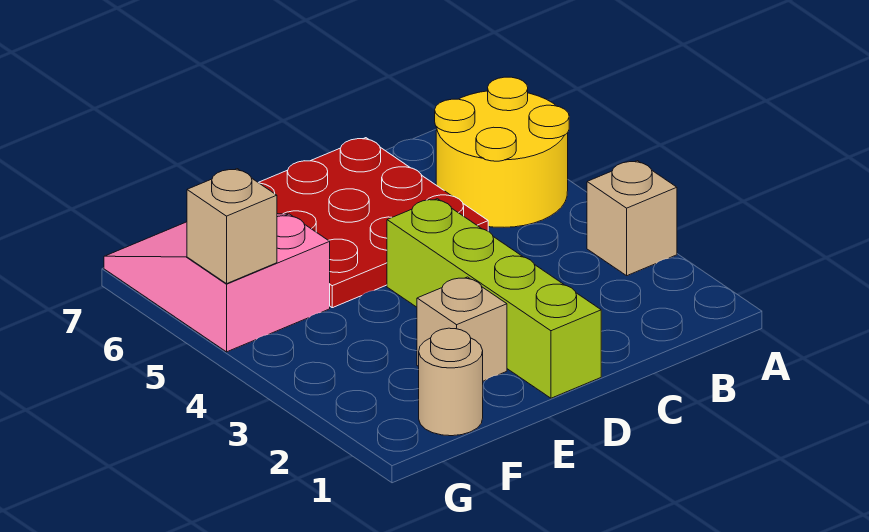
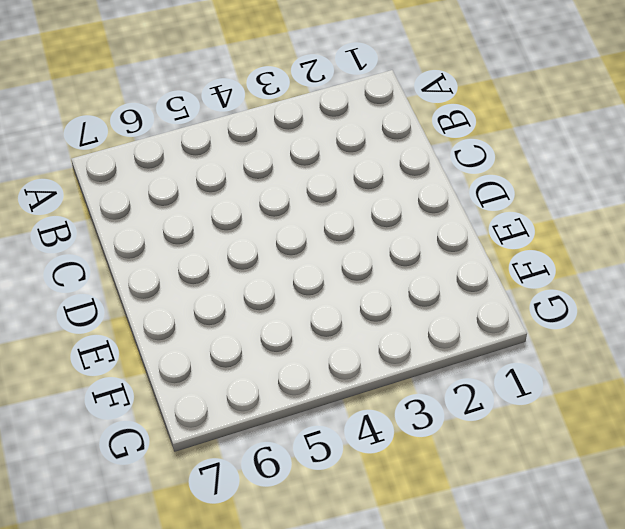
none -> tan 1x1 brick [587,161,677,276]
none -> yellow 2x2 round brick [435,77,569,227]

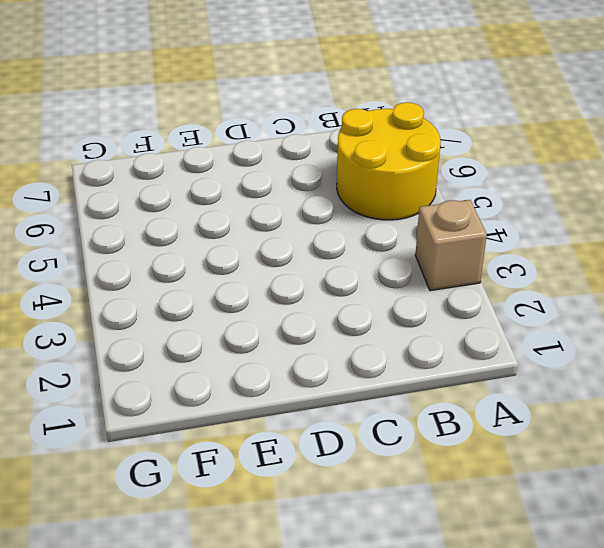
none -> red 3x3 plate [259,138,488,308]
none -> lime 1x4 brick [387,199,601,398]

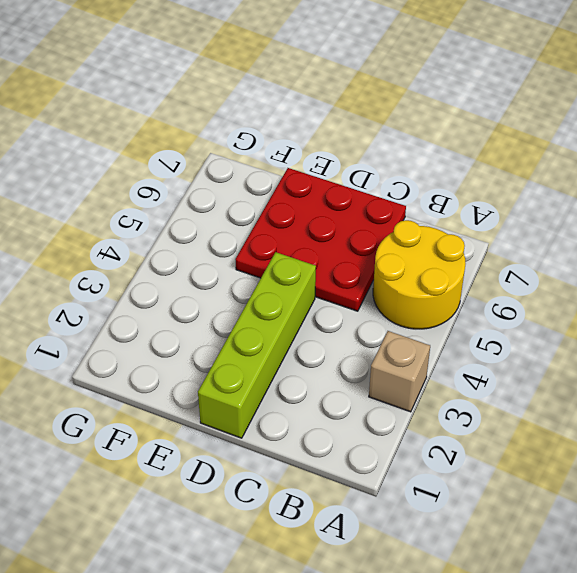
none -> tan 1x1 brick [417,277,507,381]
none -> tan 1x1 round brick [419,328,483,436]

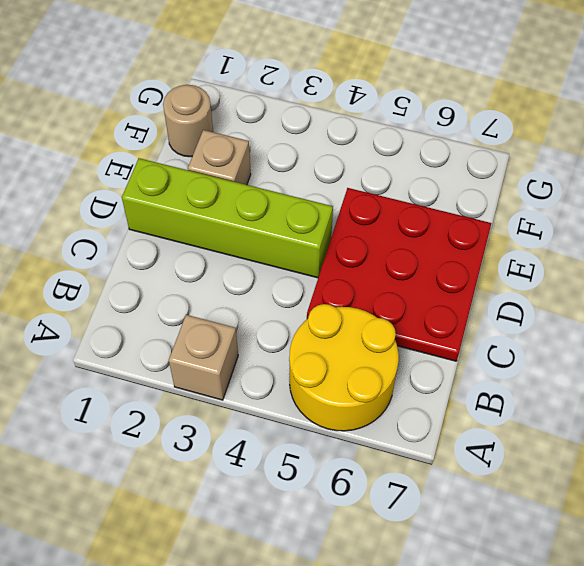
none -> pink 2x3 slope [104,214,330,352]
none -> tan 1x1 brick [187,169,277,284]

